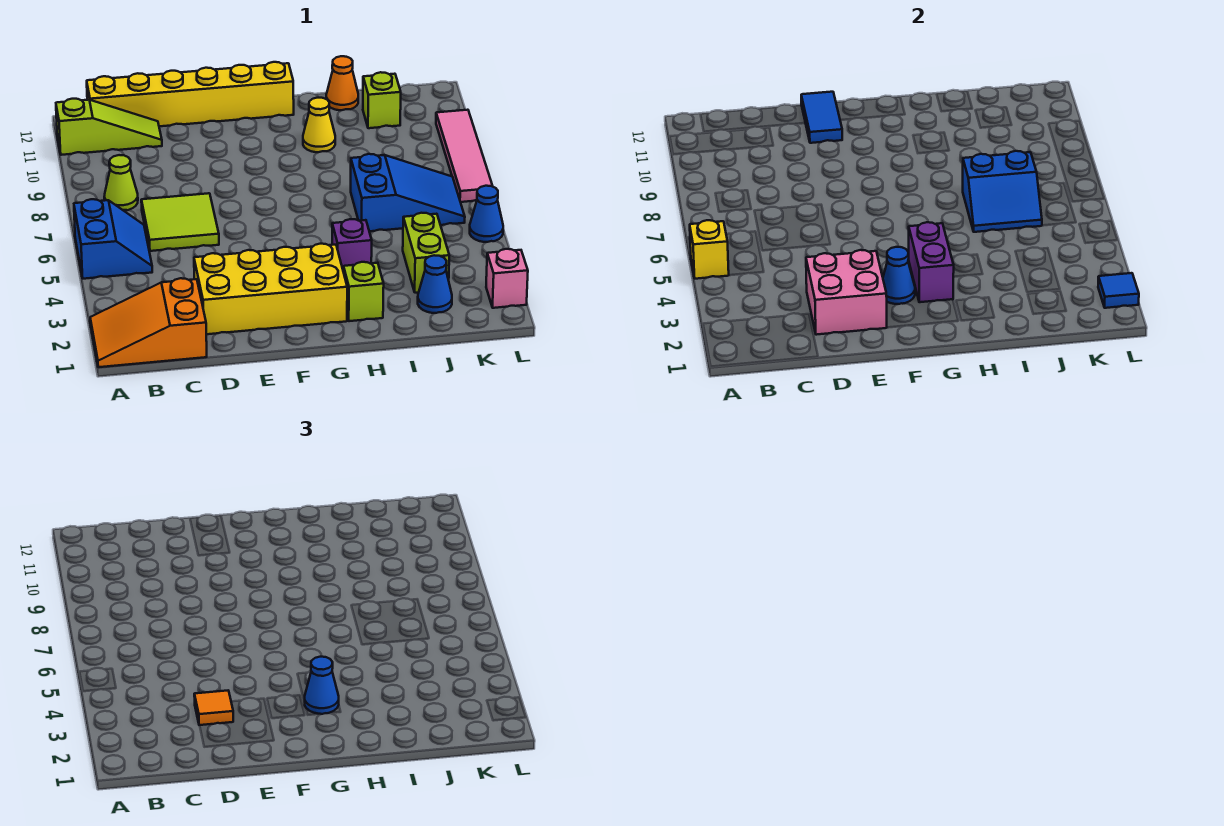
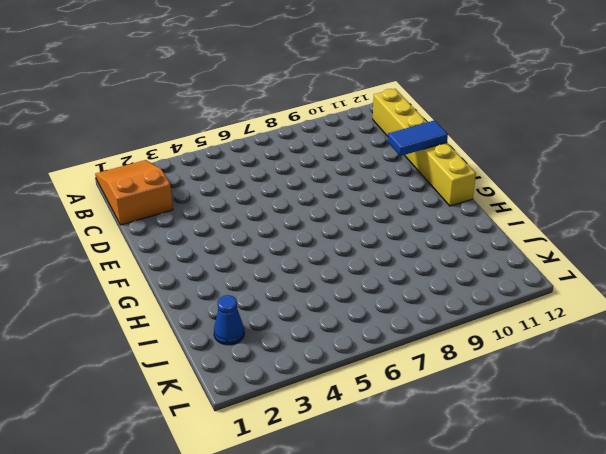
none -> blue 2x2 slope [74,199,152,279]
none -> lime 1x3 slope [56,99,162,155]
none -> lime 1x1 cone [104,155,138,210]

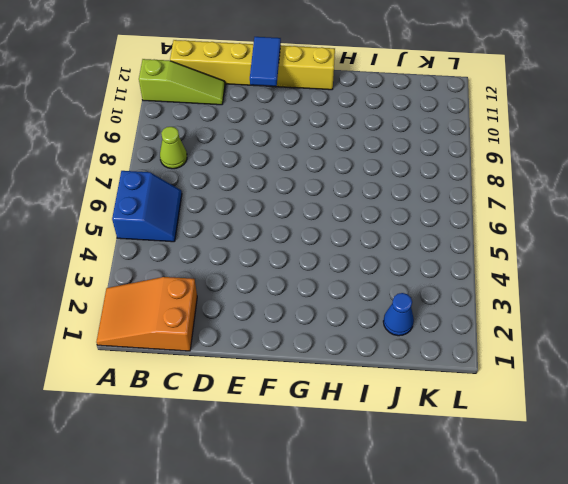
none -> lime 2x2 tile [141,193,219,251]
none -> yellow 2x4 brick [194,244,347,334]
none -> lime 1x1 brick [344,262,384,321]

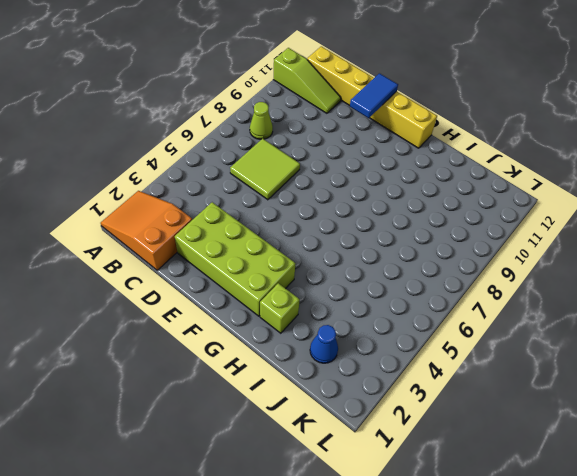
lime 2x4 brick [175,202,296,316] -> yellow 2x4 brick [194,244,347,334]
none -> blue 2x2 slope [74,199,152,279]
none -> purple 1x1 brick [332,219,372,272]
none -> yellow 1x1 cone [303,98,335,152]

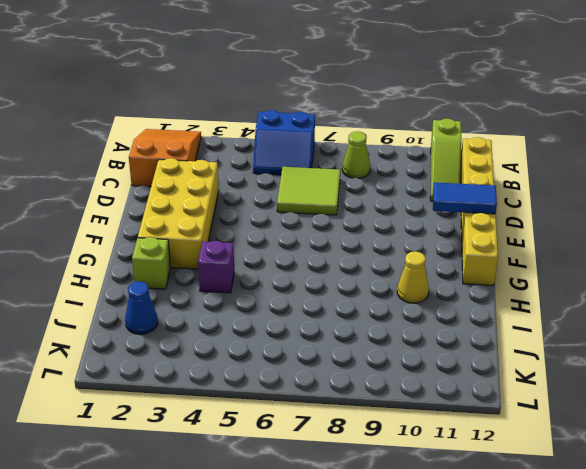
none -> blue 2x3 slope [351,154,465,231]
none -> orange 1x1 cone [326,56,358,110]
none -> lime 1x2 brick [403,213,449,293]

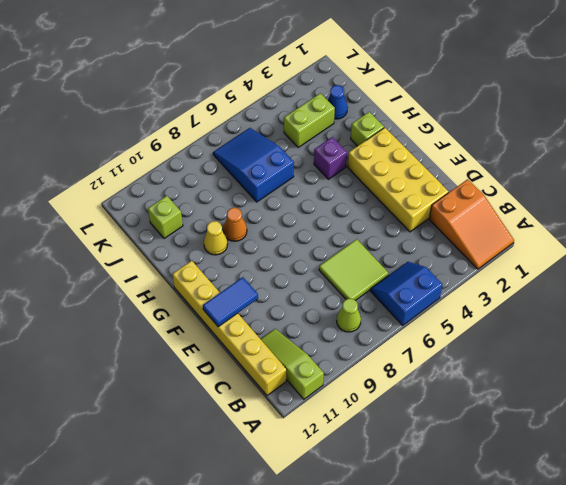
orange 1x1 cone [223,208,247,241] -> orange 1x1 cone moved to [326,56,358,110]
none -> pink 1x1 brick [486,249,528,308]
none -> blue 1x1 cone [470,186,503,242]
none -> pink 1x4 tile [436,110,492,202]

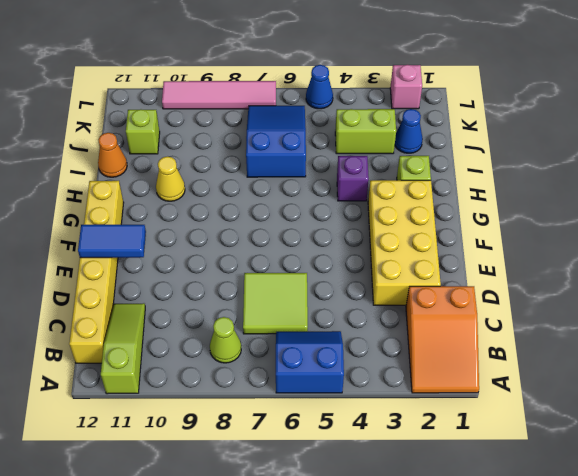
none -> yellow 1x1 brick [690,220,729,279]
none -> pink 2x2 brick [806,250,887,335]
none -> blue 1x1 cone [883,247,915,304]

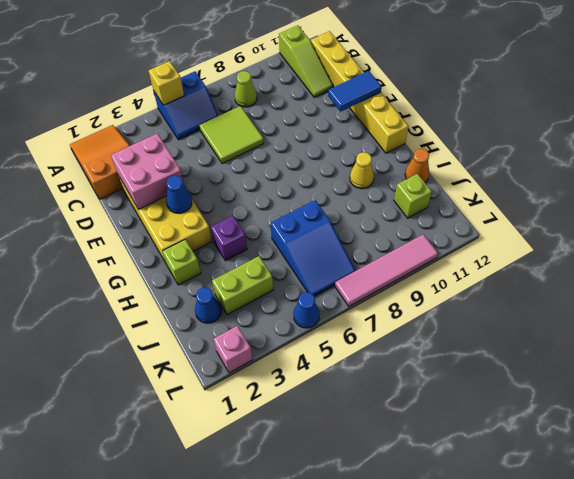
none -> purple 1x2 brick [908,222,954,302]
none -> blue 2x2 slope [963,151,1042,232]
none -> blue 1x1 tile [1098,273,1139,308]

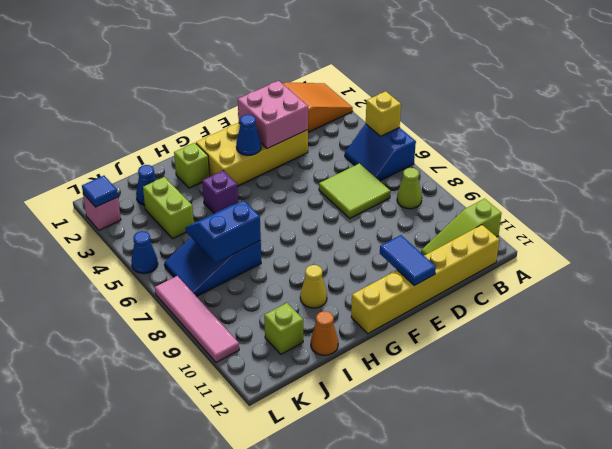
none -> purple 1x2 brick [908,222,954,302]
none -> orange 1x1 tile [194,691,233,725]
none -> blue 1x1 cone [305,657,339,714]

